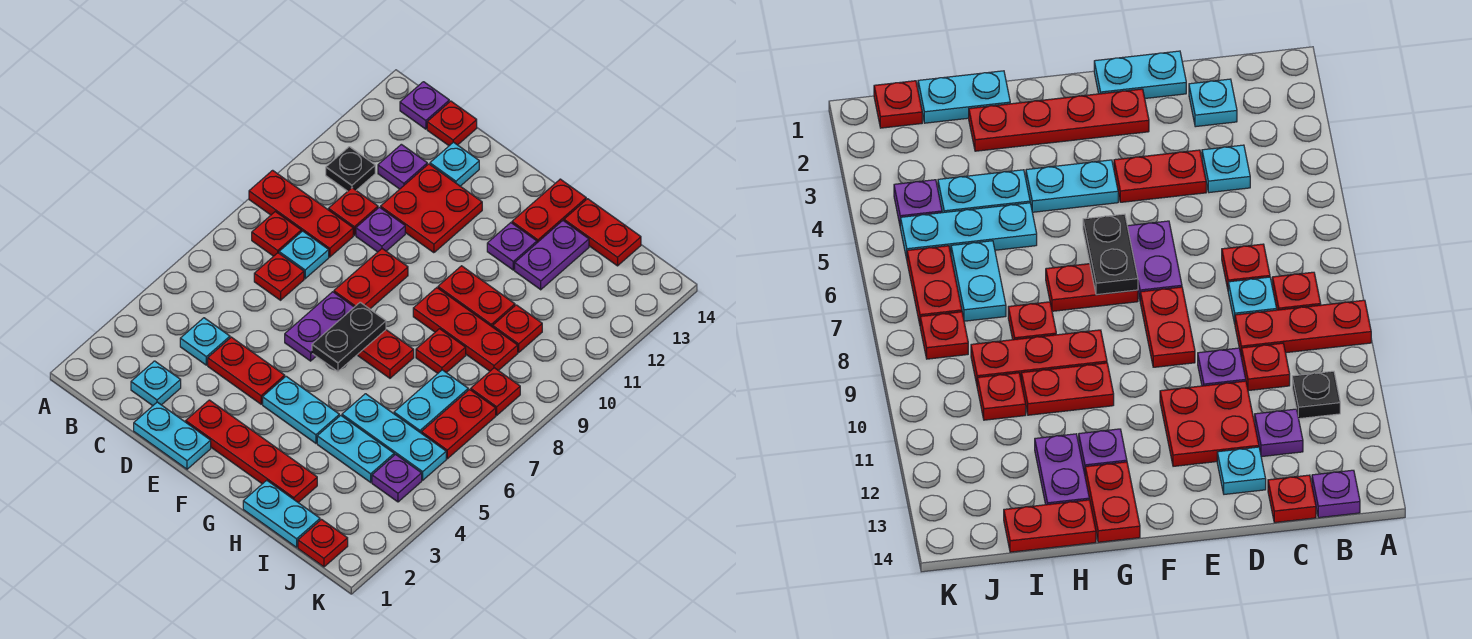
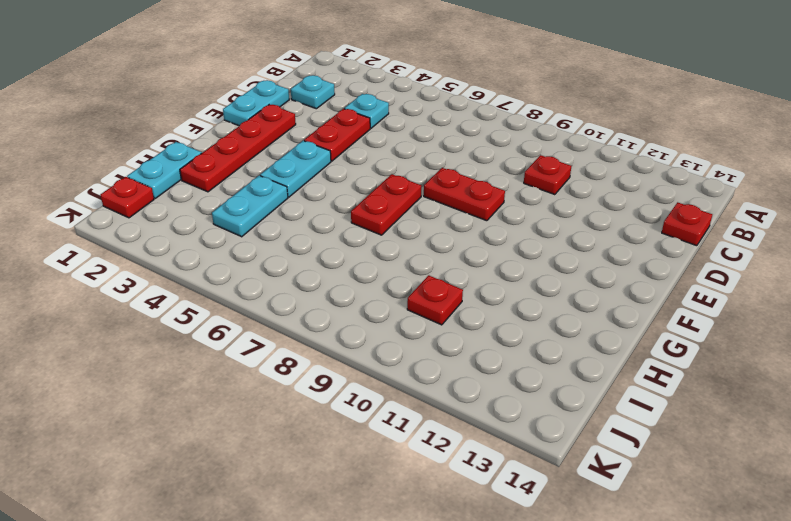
none -> red 1x3 plate [249,170,353,257]
none -> red 1x1 plate [252,212,301,256]
none -> black 1x1 plate [326,147,375,191]
none -> purple 1x1 plate [400,82,449,129]

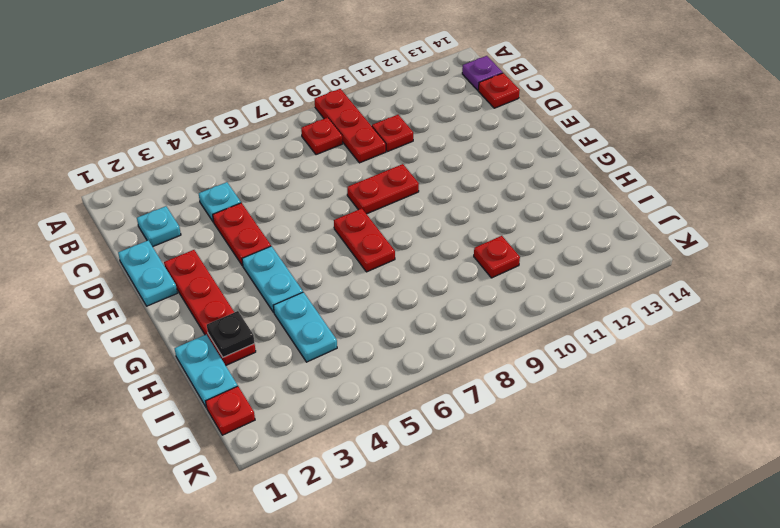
black 1x1 plate [207,311,254,357] -> black 1x1 plate moved to [326,147,375,191]
none -> red 1x1 plate [254,253,304,300]
none -> cyan 1x1 plate [279,231,329,279]
none -> purple 1x1 plate [378,144,427,189]
none -> purple 1x1 plate [356,207,405,252]

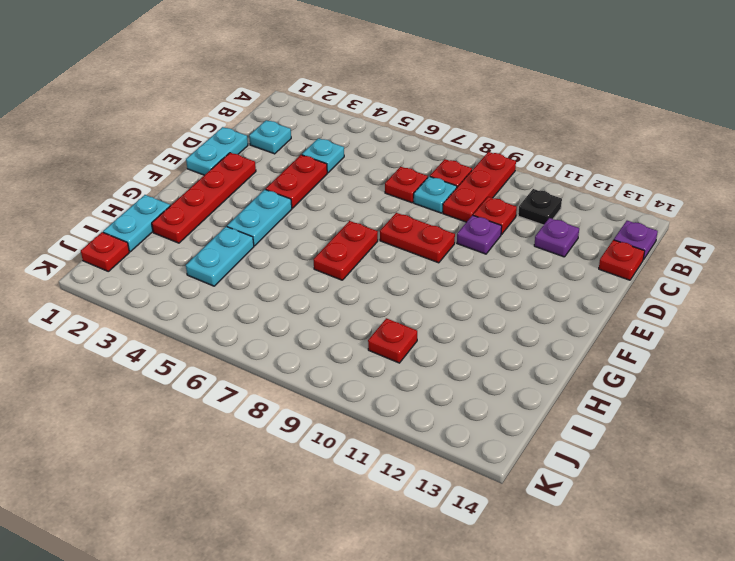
none -> red 2x2 plate [381,164,482,253]
none -> cyan 1x1 plate [430,142,479,186]
none -> purple 1x2 plate [285,292,354,361]
none -> red 1x3 plate [413,288,518,371]

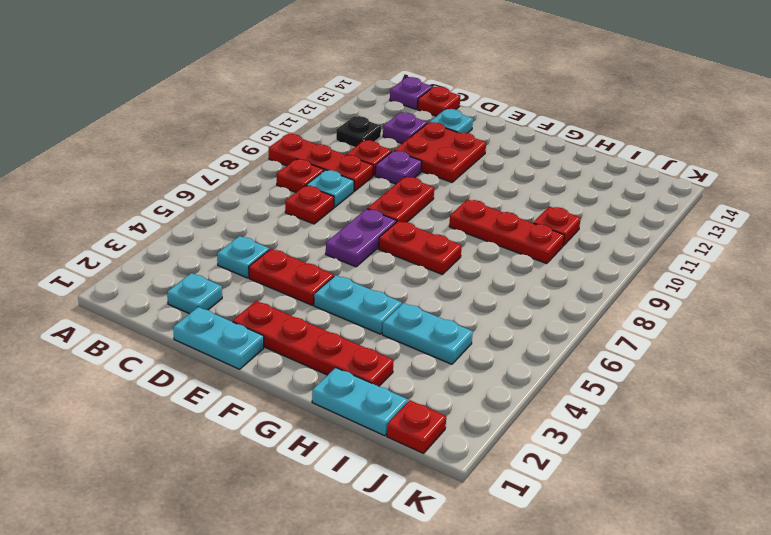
none -> red 1x2 plate [438,266,515,327]
none -> purple 1x1 plate [487,223,537,270]
none -> red 1x2 plate [512,179,586,243]
none -> cyan 1x3 plate [342,394,446,480]

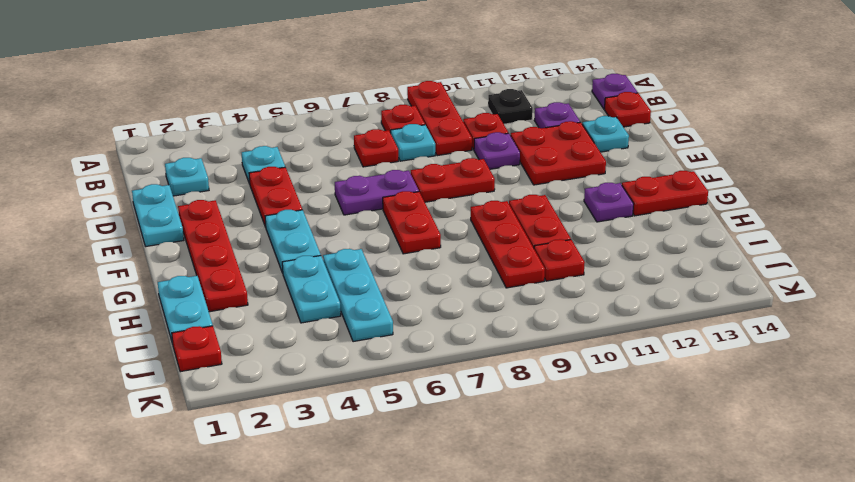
none -> red 1x1 plate [416,329,466,373]
none -> purple 1x2 plate [515,221,589,290]
none -> red 1x2 plate [564,199,641,266]
none -> cyan 1x2 plate [394,370,468,433]

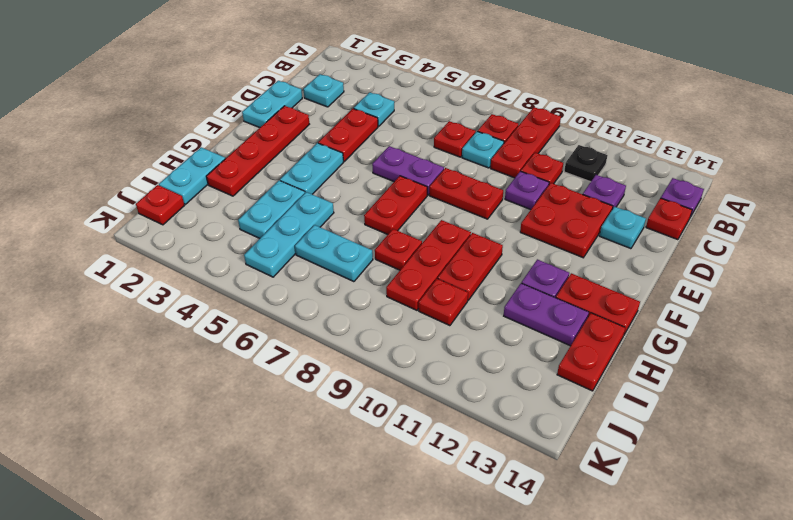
none -> purple 1x1 plate [372,454,422,502]
none -> red 1x2 plate [421,389,496,459]
none -> red 1x1 plate [471,368,520,415]
none -> black 1x2 plate [312,302,386,371]

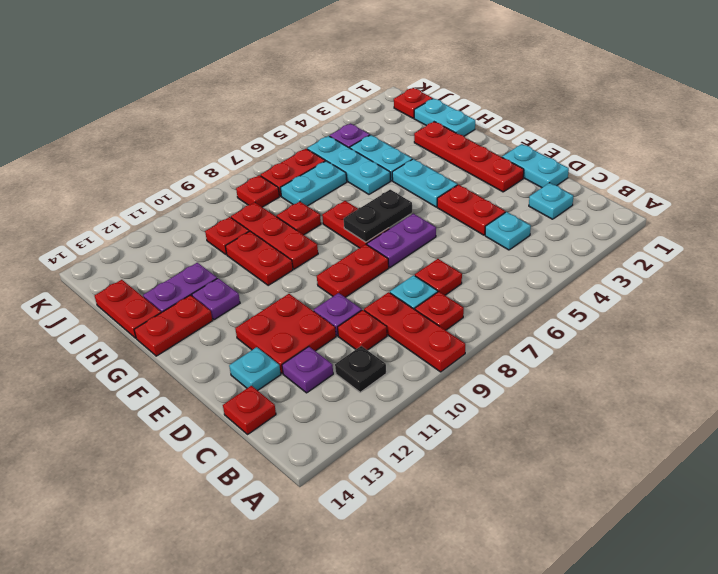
none -> purple 1x1 plate [400,82,449,129]

